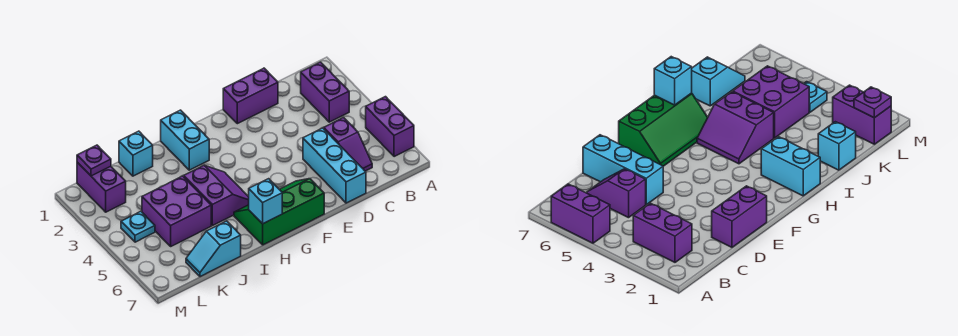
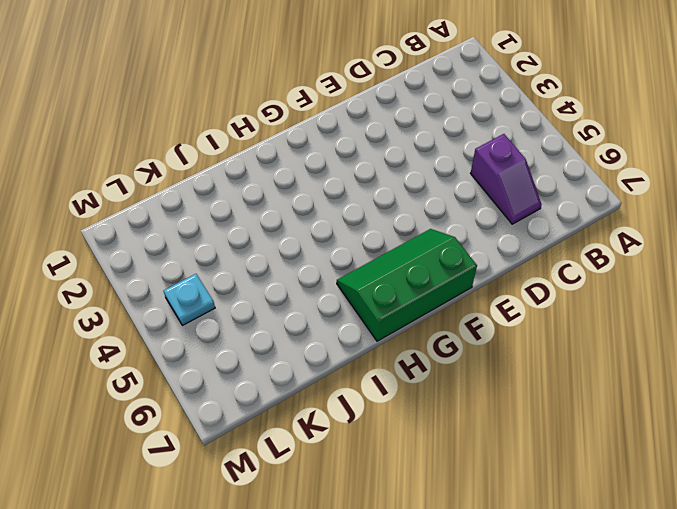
none -> purple 1x2 brick [366,97,414,157]
none -> purple 1x2 brick [301,62,349,122]
none -> purple 1x2 brick [223,68,278,124]

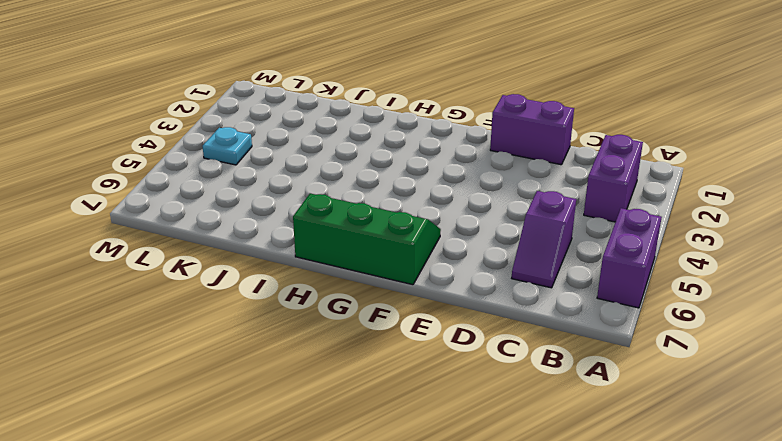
none -> cyan 1x3 brick [303,128,366,203]
none -> cyan 1x2 brick [161,110,209,170]
none -> purple 2x2 slope [184,165,249,226]

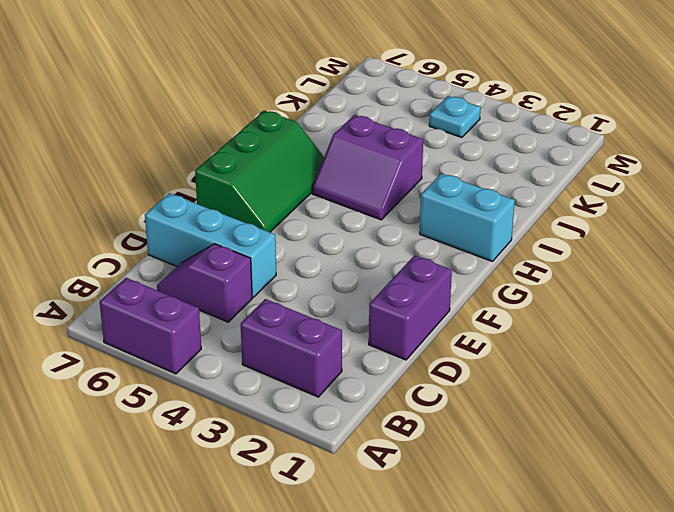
none -> cyan 1x1 brick [119,131,153,176]
none -> purple 2x2 brick [142,176,211,246]
none -> cyan 1x2 slope [186,221,241,277]

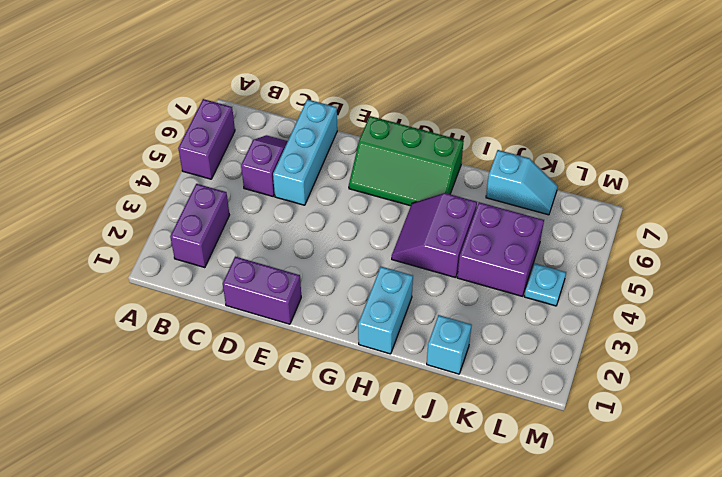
none -> purple 1x2 brick [77,162,126,212]
none -> cyan 1x1 brick [248,179,282,224]
none -> purple 1x1 plate [77,145,111,176]

